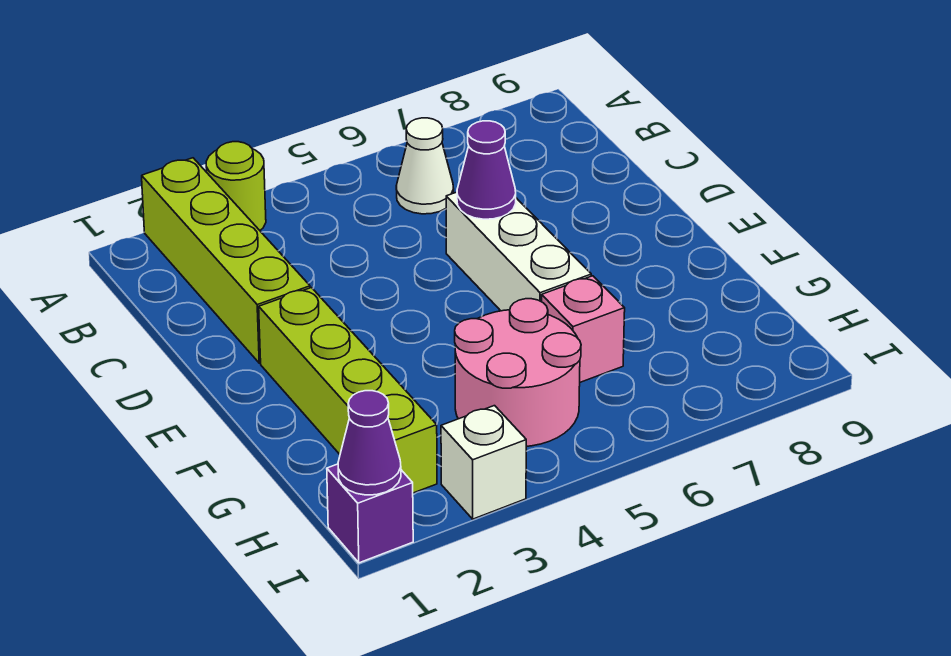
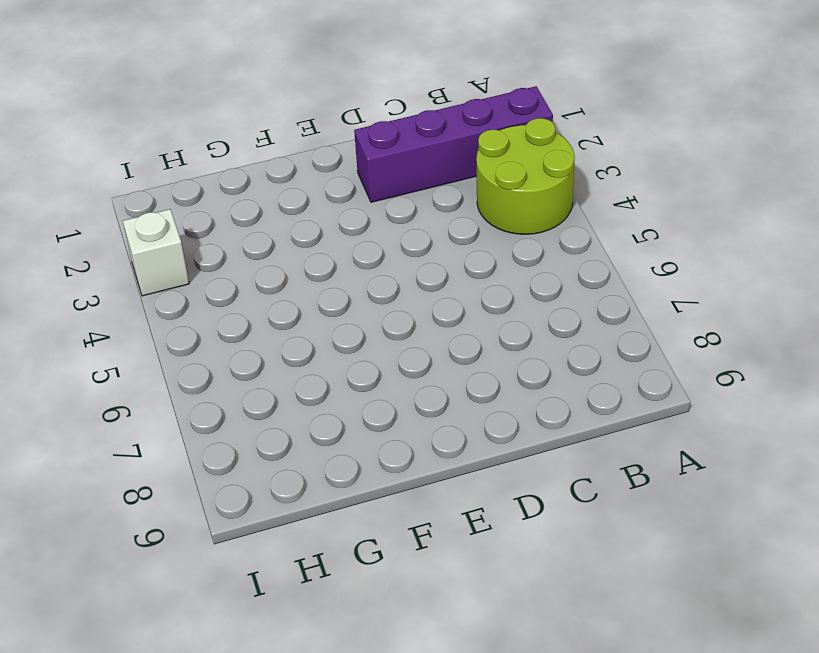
purple 1x4 brick [354,86,553,202] -> lime 1x4 brick [142,158,310,363]
lime 2x2 round brick [476,118,575,234] -> lime 1x1 round brick [206,142,266,230]
none -> white 1x1 cone [396,118,454,214]
none -> white 1x3 brick [446,192,591,311]

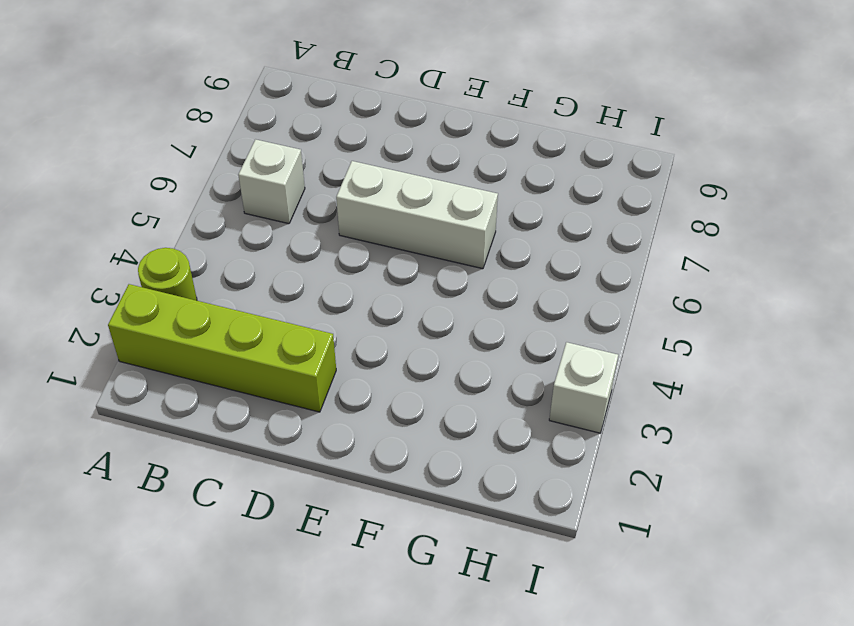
white 1x1 brick [238,139,305,224] -> white 1x1 cone [396,118,454,214]
none -> lime 1x4 brick [259,288,437,493]
none -> pink 2x2 round brick [455,299,581,446]

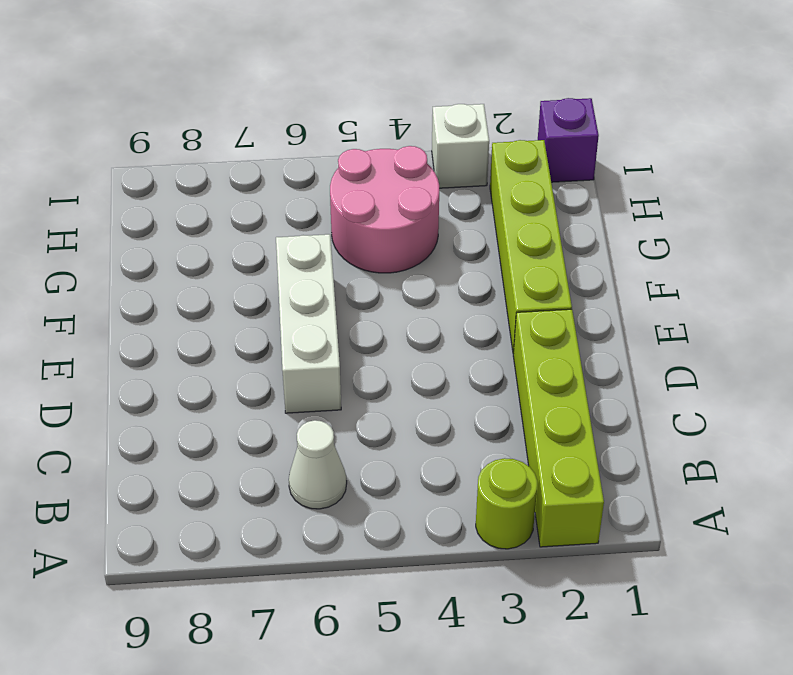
none -> pink 1x1 brick [542,276,625,382]
none -> purple 1x1 cone [457,121,516,219]

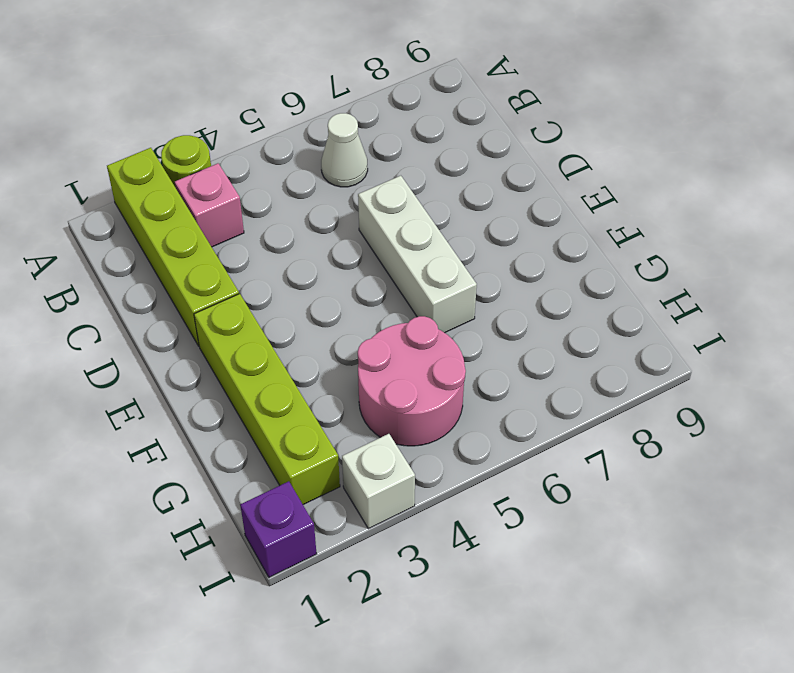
pink 1x1 brick [175,163,244,247] -> pink 1x1 brick moved to [542,276,625,382]
none -> purple 1x1 cone [457,121,516,219]
none -> purple 1x1 cone [338,391,401,495]

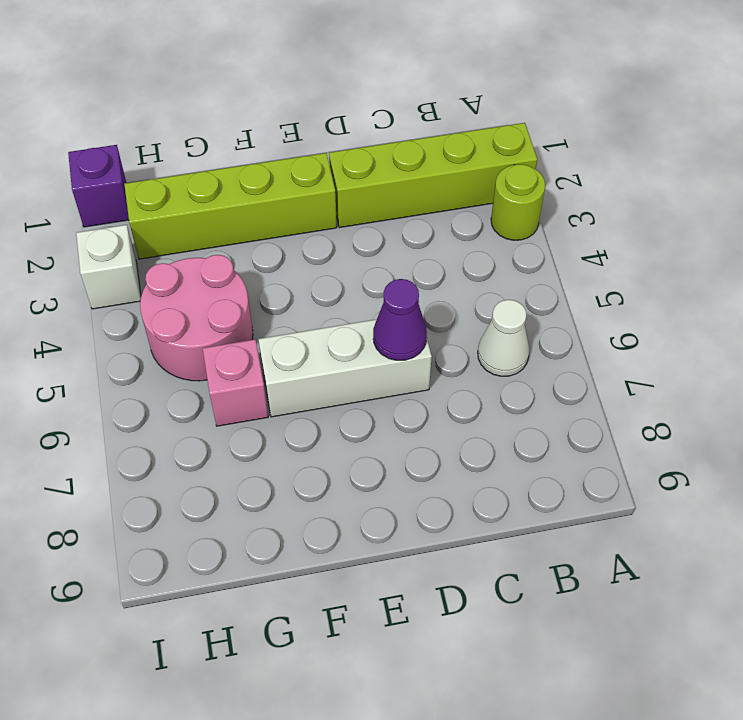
none -> purple 1x1 cone [338,391,401,495]

